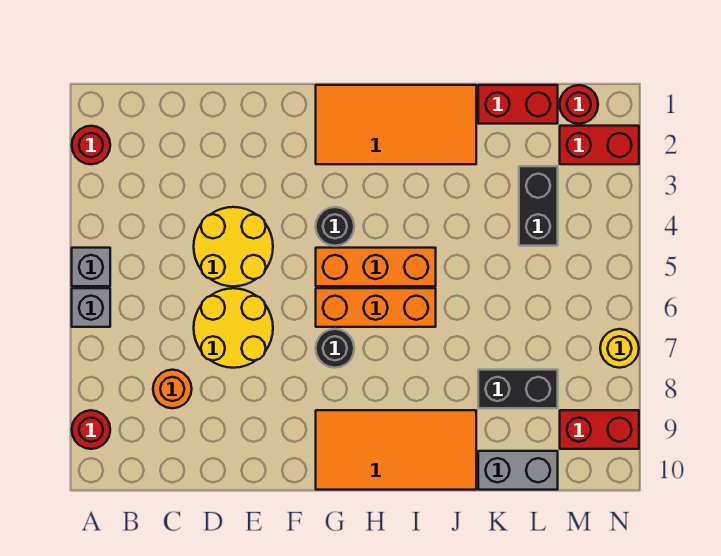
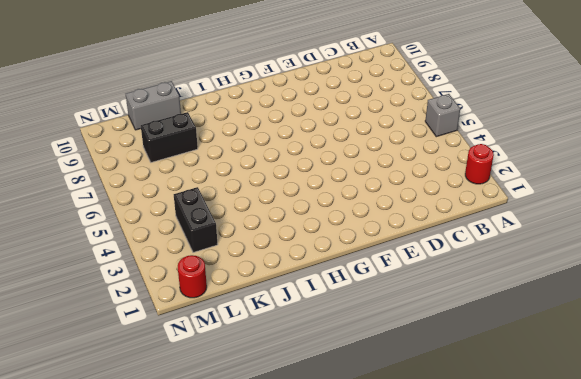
none -> grey 1x1 brick [72,288,110,327]
none -> red 1x1 round brick [72,410,110,449]
none -> orange 1x1 round brick [153,370,192,408]

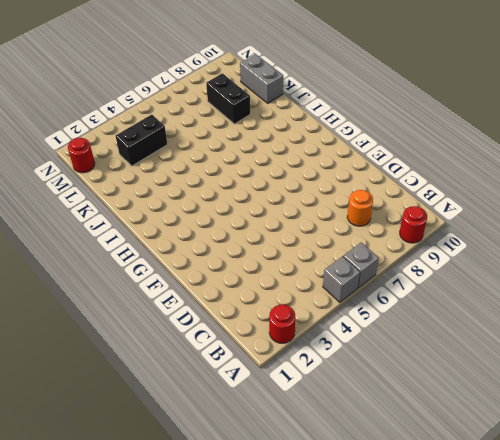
none -> yellow 2x2 round brick [194,207,273,286]
none -> yellow 2x2 round brick [194,288,273,368]
none -> orange 2x4 tile [316,85,476,164]

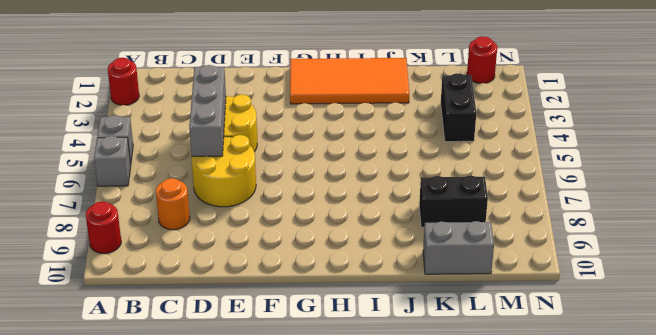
grey 1x3 brick [189,65,226,156] -> none
none -> black 1x1 round brick [316,207,354,246]
none -> orange 1x3 brick [316,248,436,286]
none -> orange 1x3 brick [316,288,436,327]

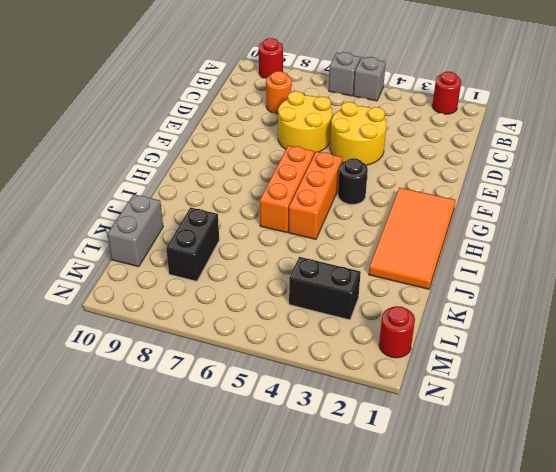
none -> black 1x1 round brick [316,329,354,368]
none -> orange 2x4 tile [316,410,476,490]
none -> red 1x2 brick [478,85,558,124]

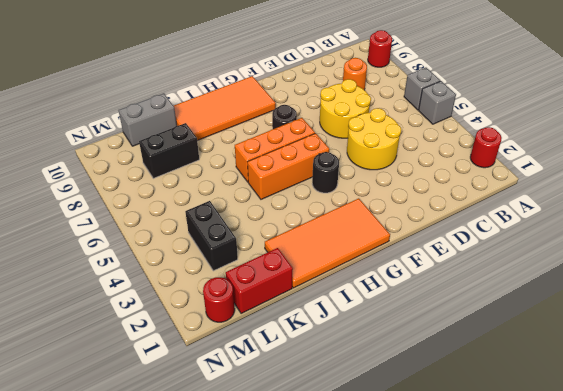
none -> red 1x2 brick [560,126,639,164]
none -> red 1x2 brick [560,410,639,449]
none -> yellow 1x1 round brick [600,329,639,368]

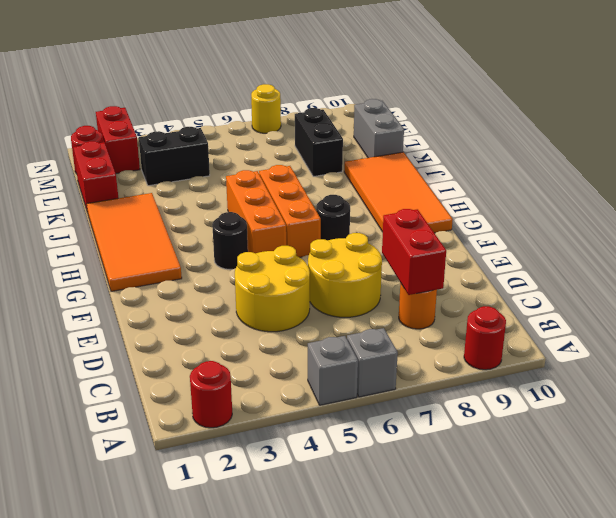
red 1x2 brick [382,209,446,295] -> red 1x2 brick moved to [560,410,639,449]

